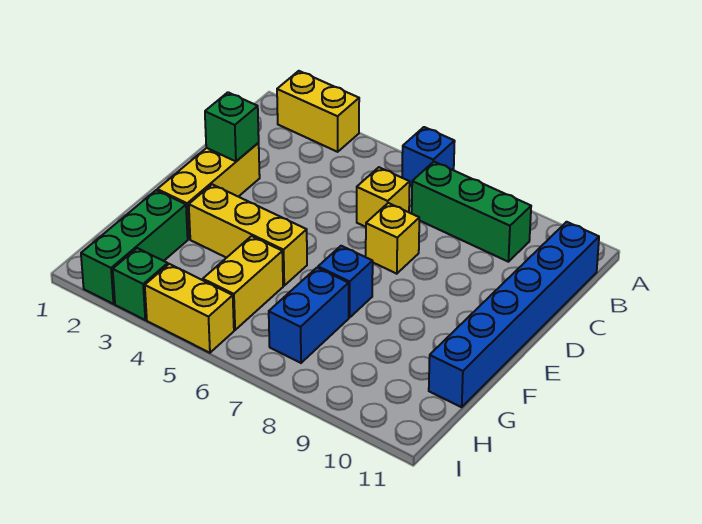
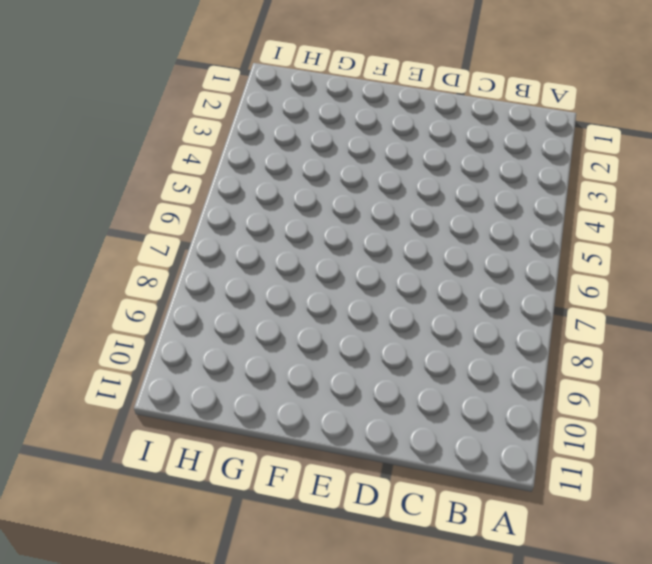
none -> yellow 1x2 brick [277,71,359,152]
none -> blue 1x1 brick [402,127,455,186]
none -> green 1x3 brick [412,162,531,262]

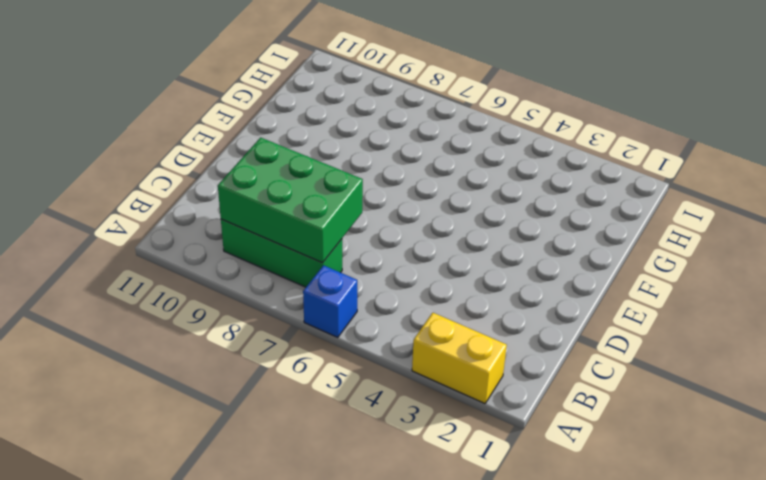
green 2x3 brick [218,138,363,263] -> none
none -> blue 1x6 brick [429,222,599,407]
none -> yellow 1x1 brick [357,167,410,227]
none -> yellow 1x3 brick [157,143,260,239]

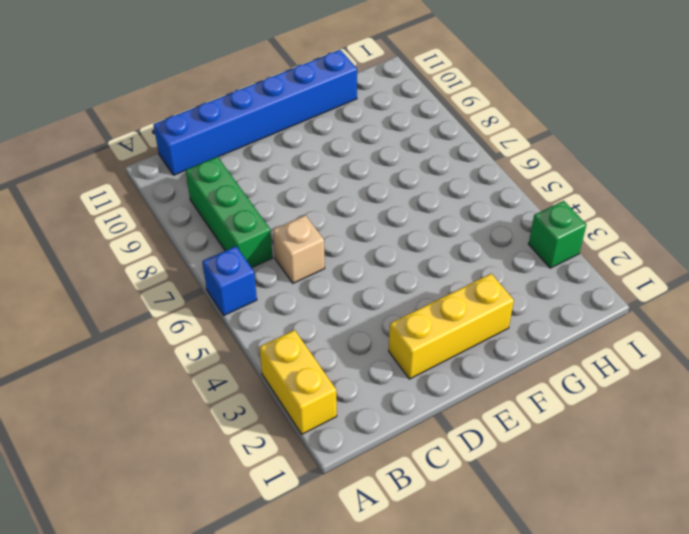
tan 1x1 brick [273,215,325,283] -> yellow 1x1 brick [357,167,410,227]
none -> yellow 1x1 brick [366,203,419,274]
none -> yellow 1x3 brick [189,184,307,286]
none -> blue 1x1 brick [318,246,373,318]

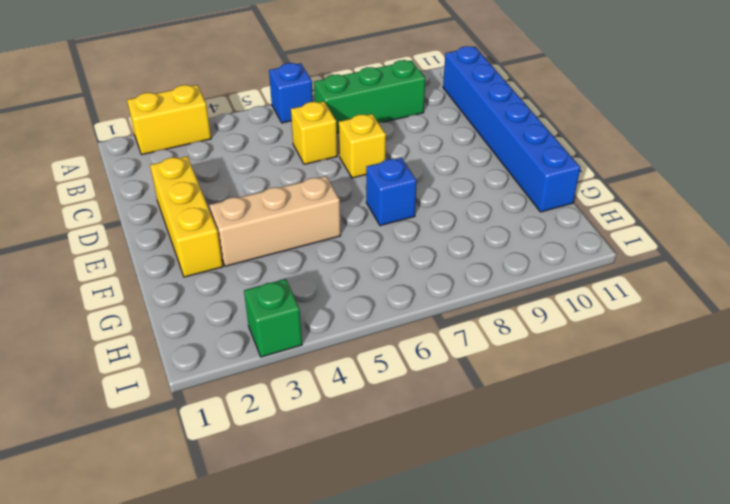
tan 1x3 brick [209,176,341,266] -> yellow 1x3 brick [189,184,307,286]
none -> green 1x3 brick [81,190,188,304]
none -> yellow 1x2 brick [203,236,283,330]
none -> blue 1x2 brick [269,268,349,363]

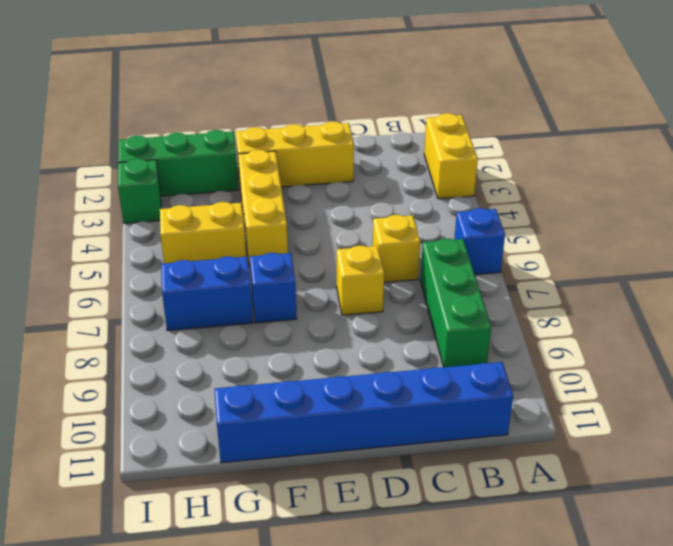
none -> yellow 1x2 brick [145,264,234,353]
none -> green 1x1 brick [205,92,259,161]

